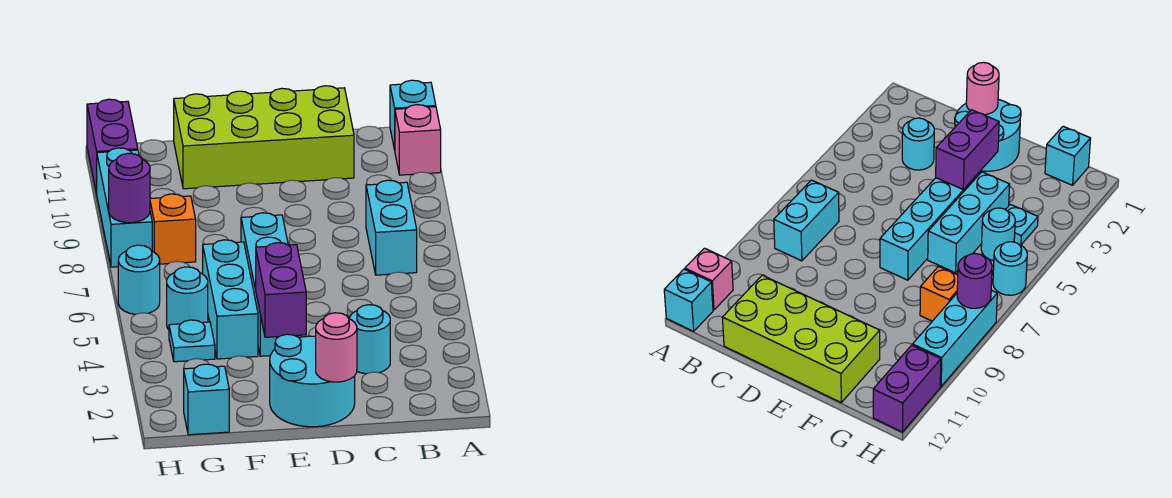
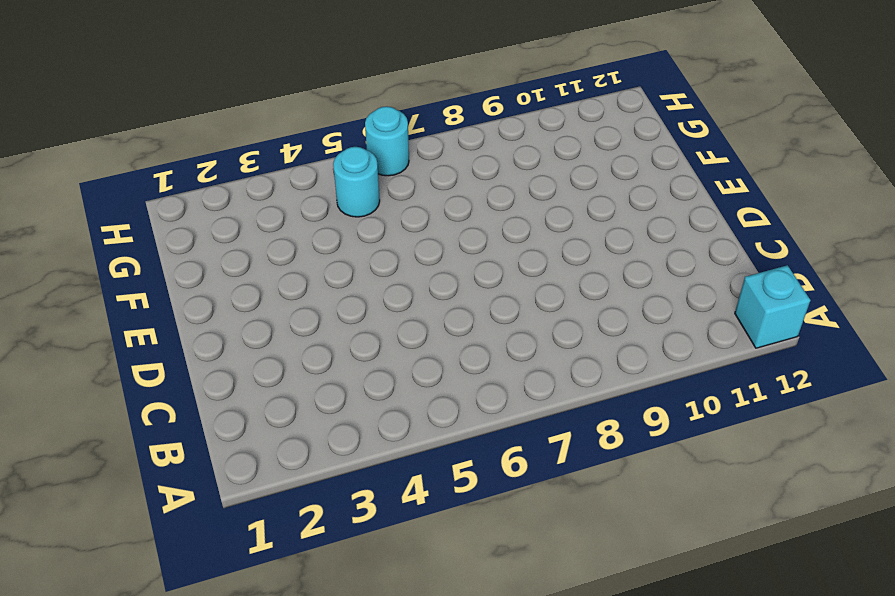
none -> pink 1x1 brick [395,105,441,175]
none -> cyan 1x2 brick [366,180,417,275]
none -> cyan 1x1 round brick [349,305,390,374]

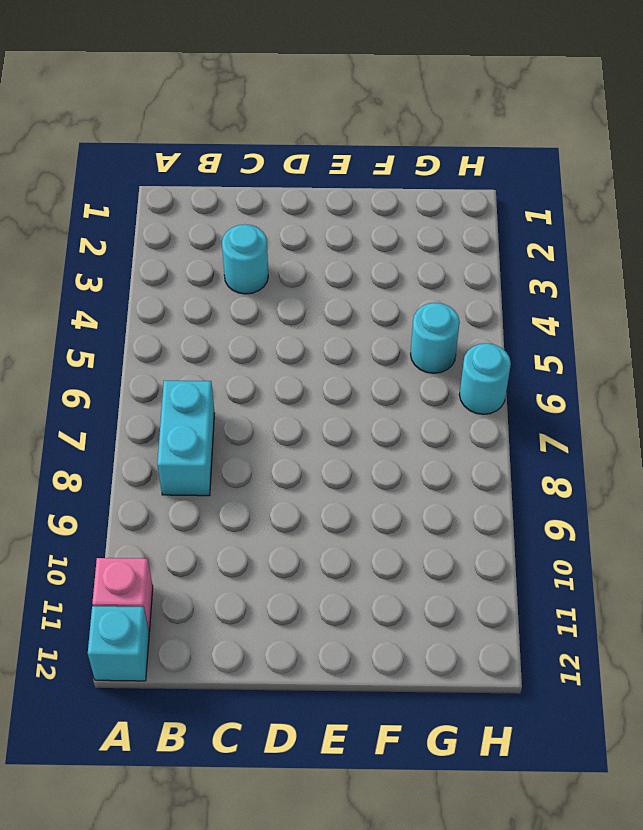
none -> lime 2x4 brick [174,86,354,189]
none -> cyan 2x2 round brick [270,334,355,427]
none -> cyan 1x4 brick [241,213,301,356]

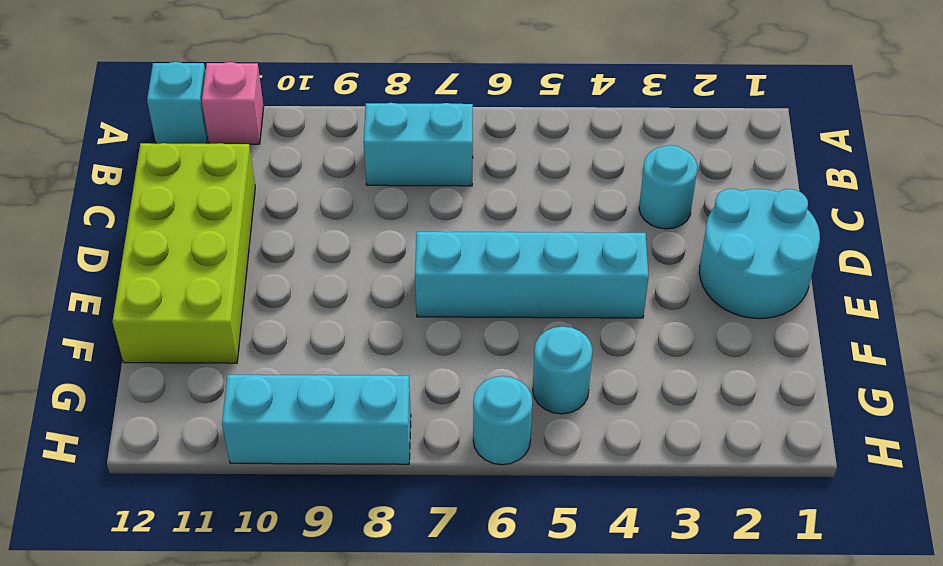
none -> cyan 1x3 brick [203,240,258,359]
none -> cyan 1x1 brick [184,364,229,435]
none -> cyan 1x1 plate [169,320,215,362]

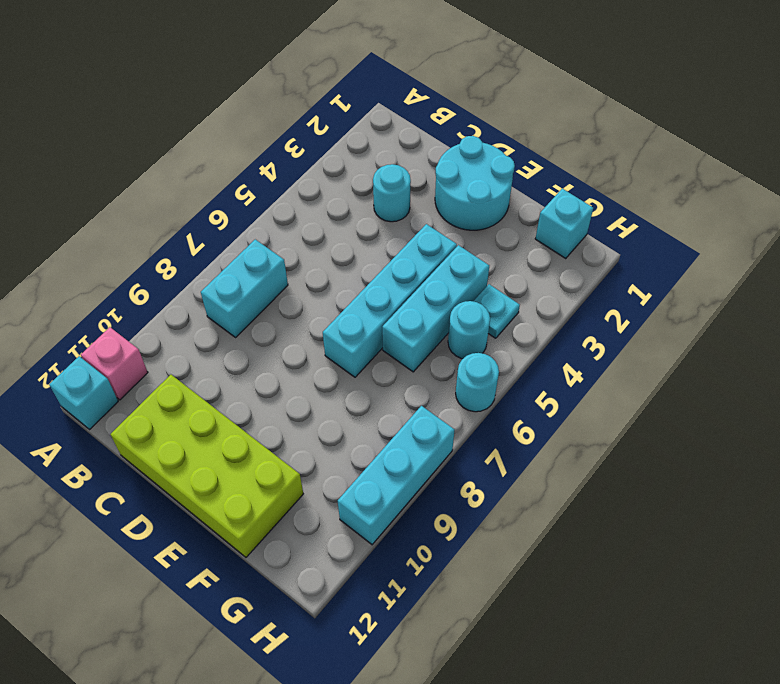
none -> orange 1x1 brick [150,194,196,264]
none -> purple 1x2 brick [87,99,138,194]
none -> pink 1x1 round brick [316,313,357,382]

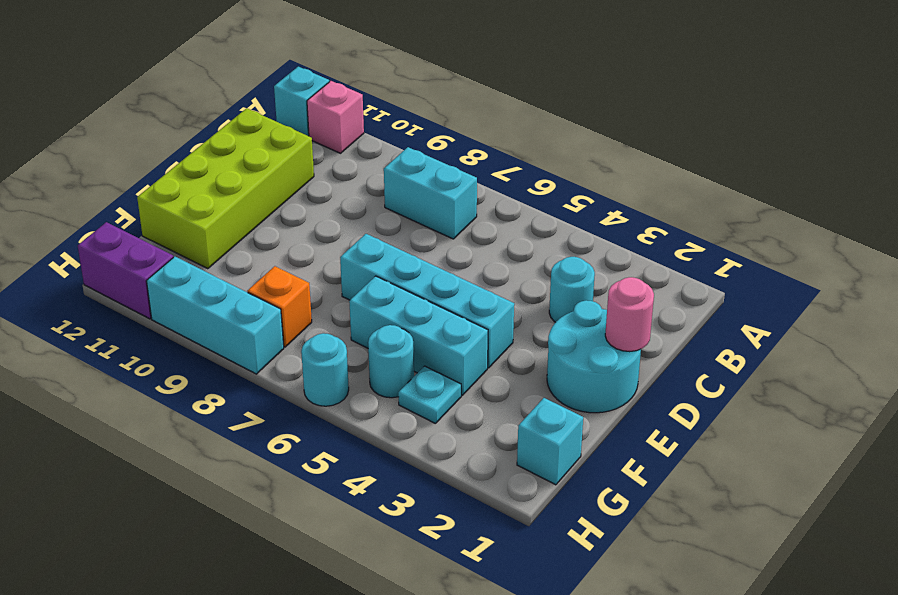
none -> purple 1x2 brick [256,243,306,337]
none -> purple 1x1 round brick [109,153,150,223]

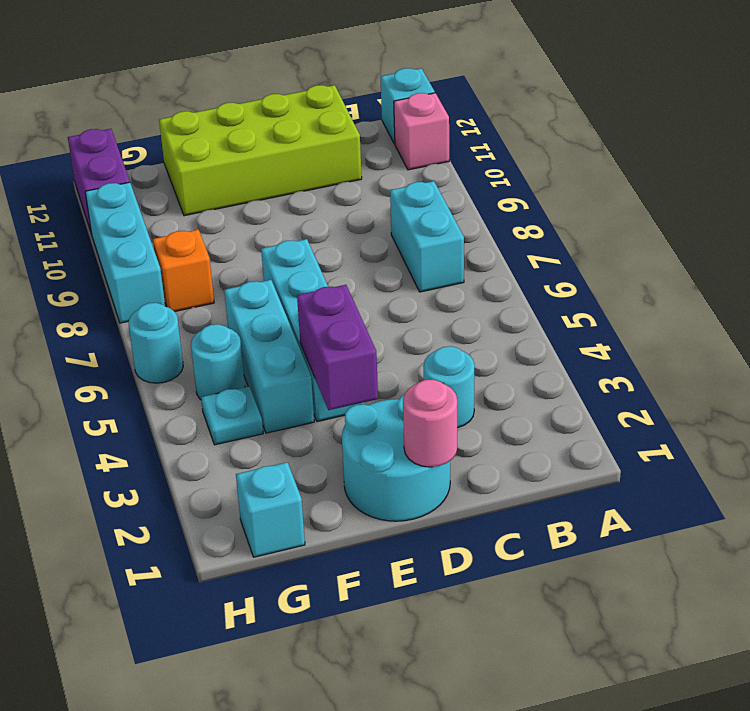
none -> purple 1x1 round brick [109,153,150,223]

